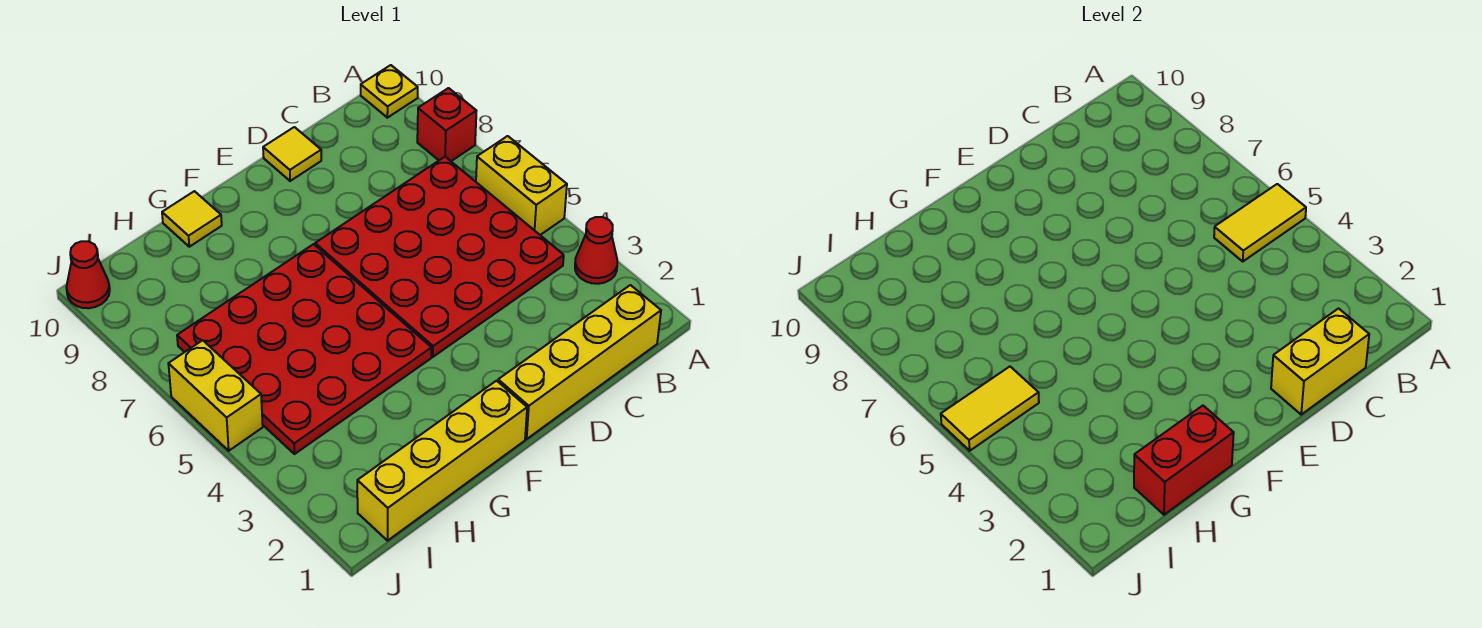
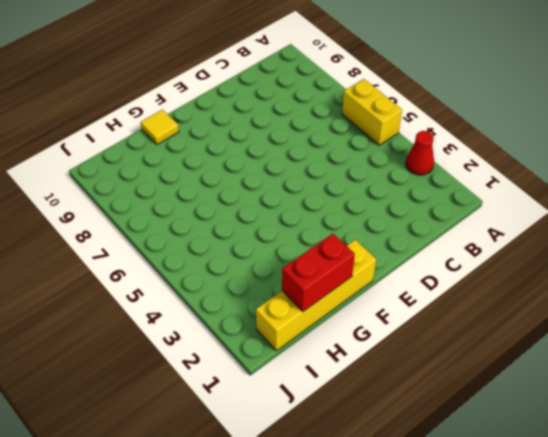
none -> red 1x1 brick [417,88,476,161]
none -> yellow 1x1 plate [361,65,418,118]
none -> yellow 1x4 brick [498,285,661,439]

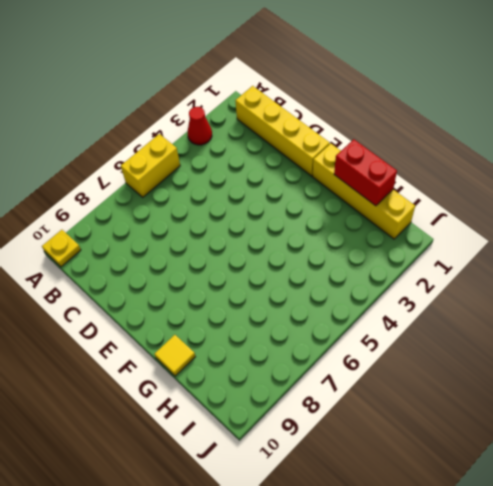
none -> red 1x1 brick [417,88,476,161]
none -> red 4x4 plate [315,157,564,357]
none -> yellow 1x1 tile [263,127,321,181]

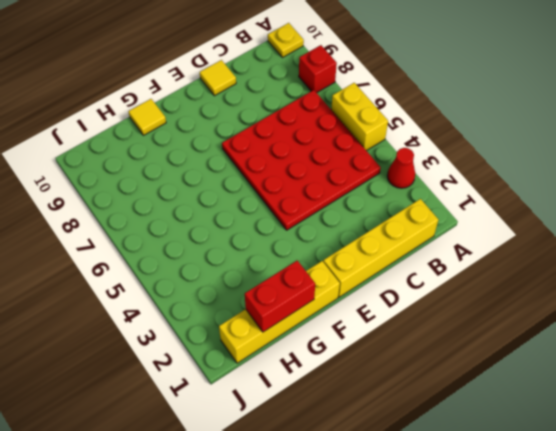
none -> red 4x4 plate [177,244,432,454]
none -> yellow 1x2 brick [168,340,263,451]
none -> red 1x1 cone [66,241,110,308]

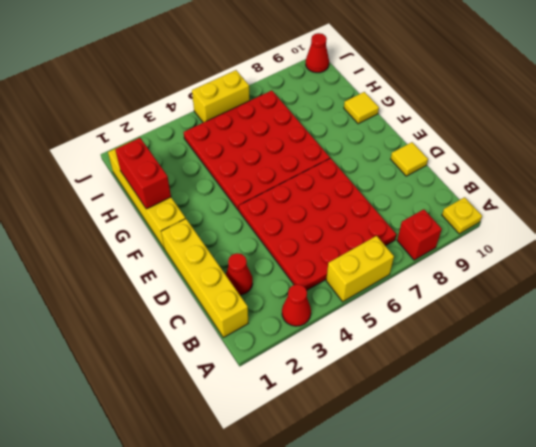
red 1x1 cone [226,253,253,295] -> none
none -> yellow 1x2 tile [1214,184,1306,261]
none -> yellow 1x2 brick [1271,309,1369,414]
none -> yellow 1x2 tile [941,367,1039,451]

